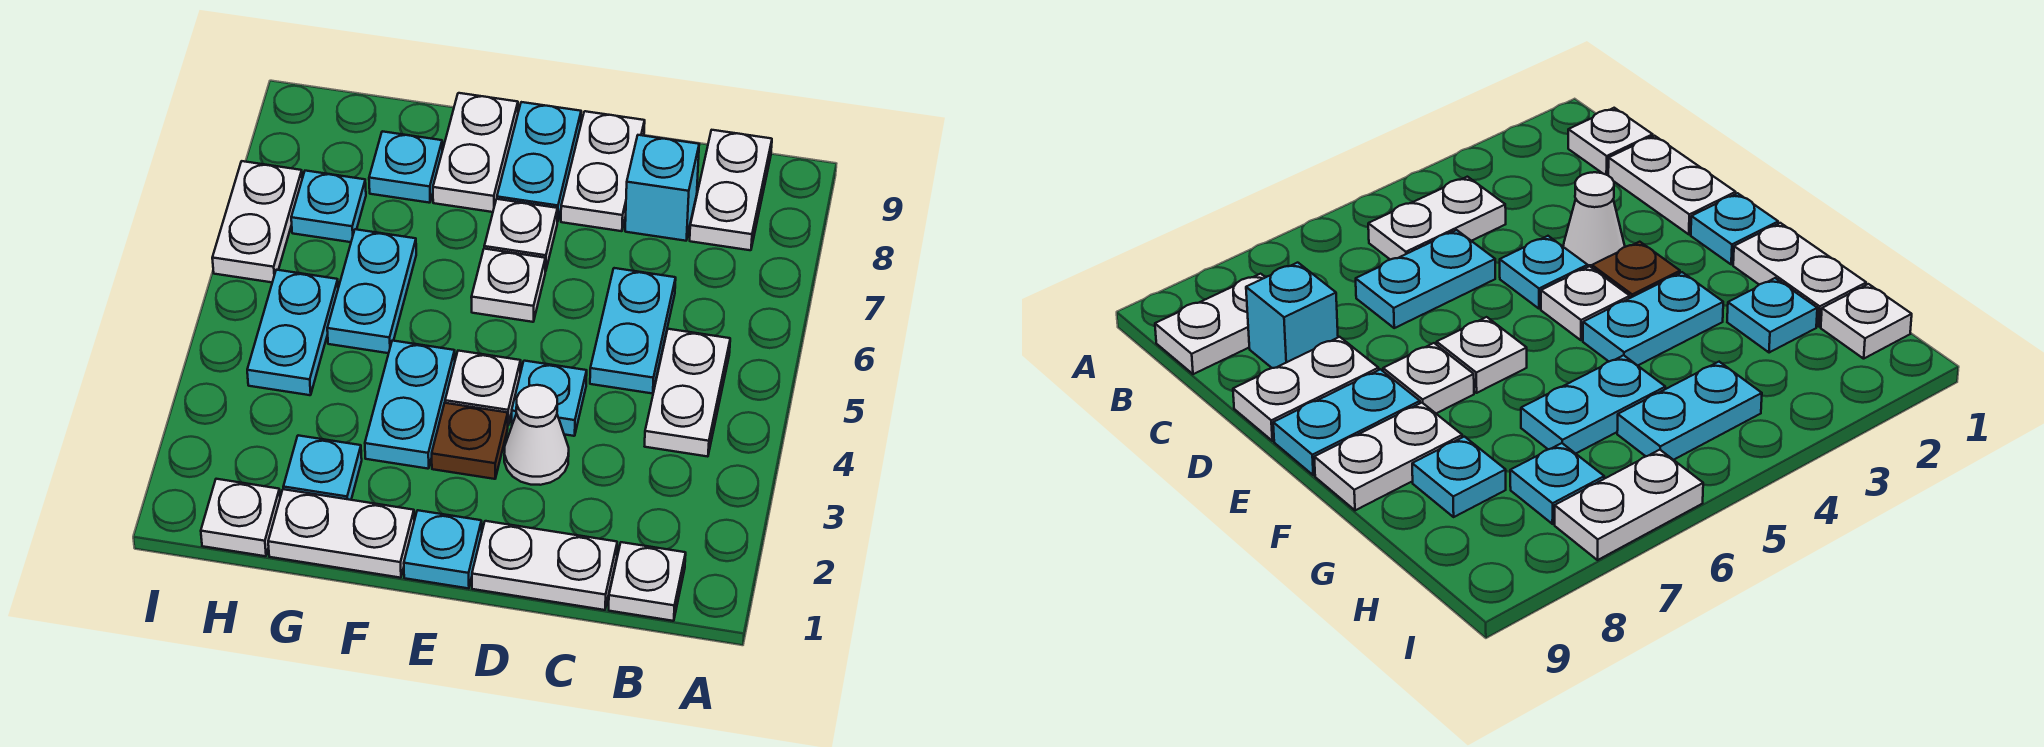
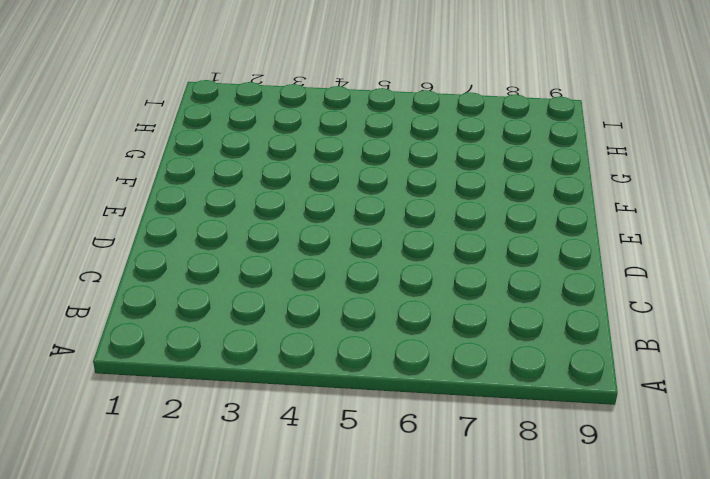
none -> white 1x1 plate [609,542,686,621]
none -> white 1x2 plate [645,329,730,457]
none -> white 1x2 plate [690,130,772,250]

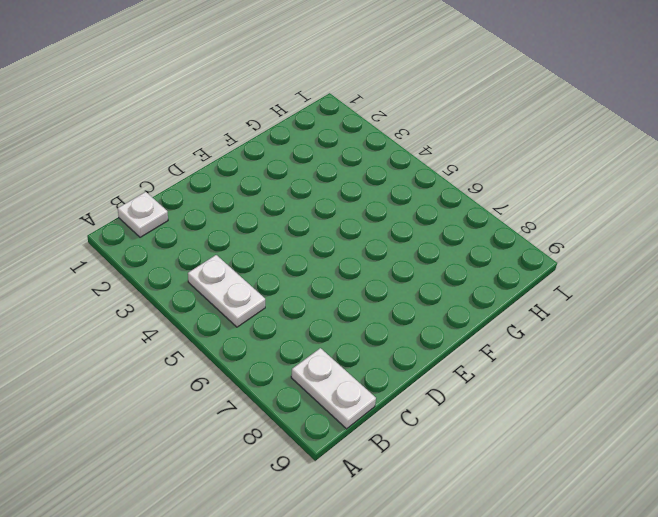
none -> white 1x2 plate [472,521,617,610]
none -> cyan 1x2 plate [590,268,676,394]
none -> cyan 1x1 brick [625,135,699,241]

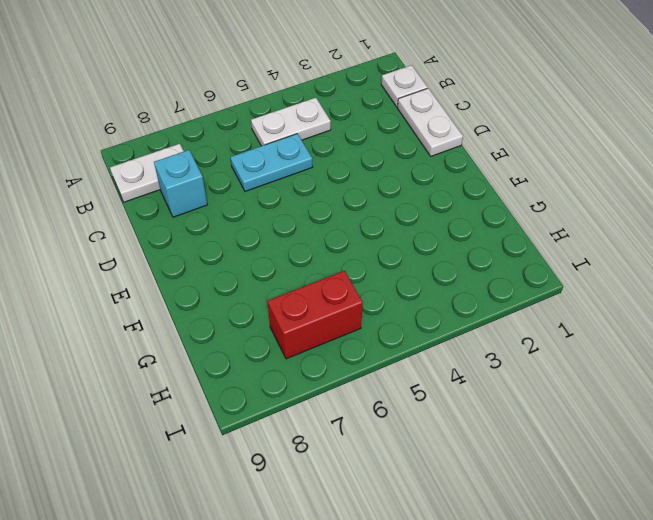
red 1x2 brick [268,271,363,359] -> cyan 1x1 plate [291,171,366,242]
none -> white 1x1 cone [504,385,569,485]
none -> cyan 1x1 plate [512,361,587,436]
none -> white 1x2 plate [561,111,645,231]

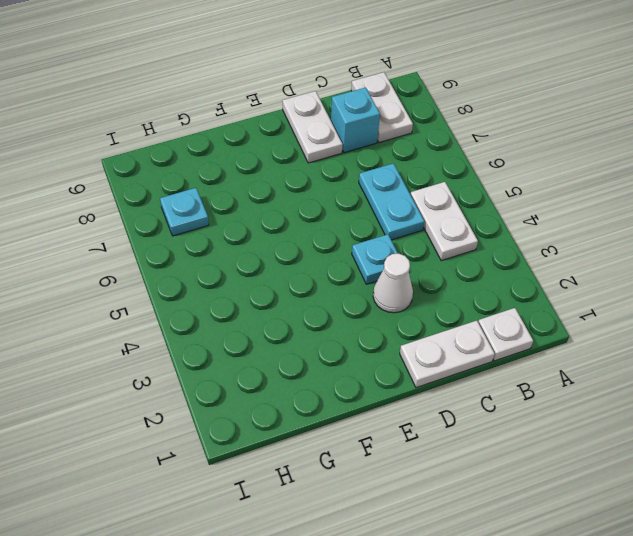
none -> cyan 1x1 plate [404,510,482,588]
none -> brown 1x1 plate [432,403,508,479]
none -> white 1x1 plate [445,351,521,425]

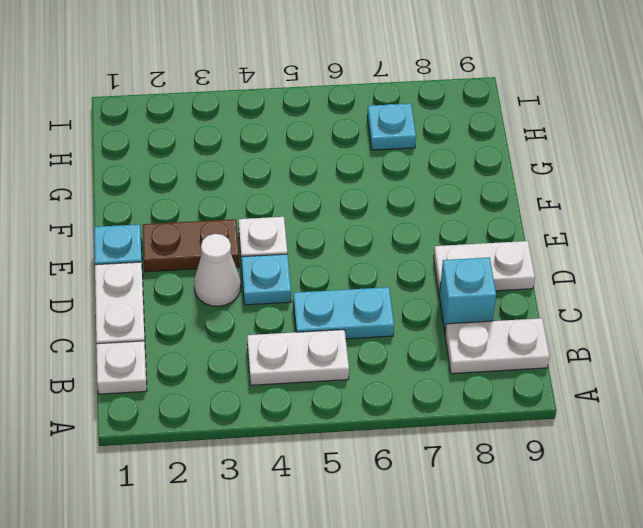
brown 1x2 plate [142,219,239,272] -> brown 1x1 plate [432,403,508,479]
none -> white 1x1 plate [471,249,545,322]
none -> white 1x1 plate [484,199,558,271]
none -> cyan 1x2 plate [497,102,581,222]

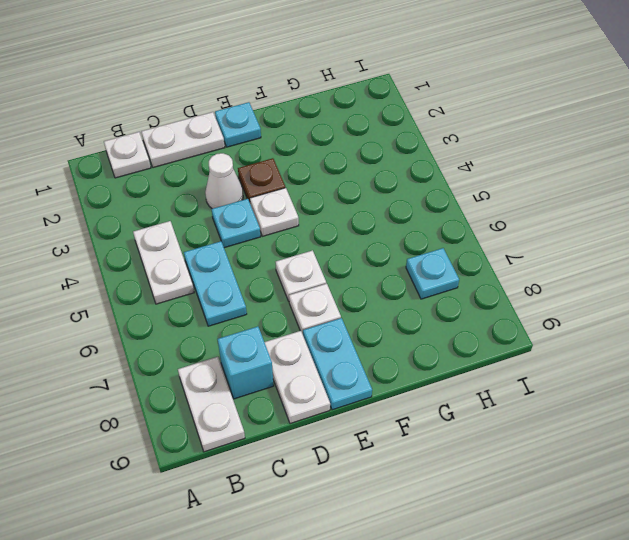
none -> white 1x2 plate [268,489,414,578]
none -> cyan 1x2 plate [365,341,455,469]
none -> white 1x2 plate [433,93,518,212]

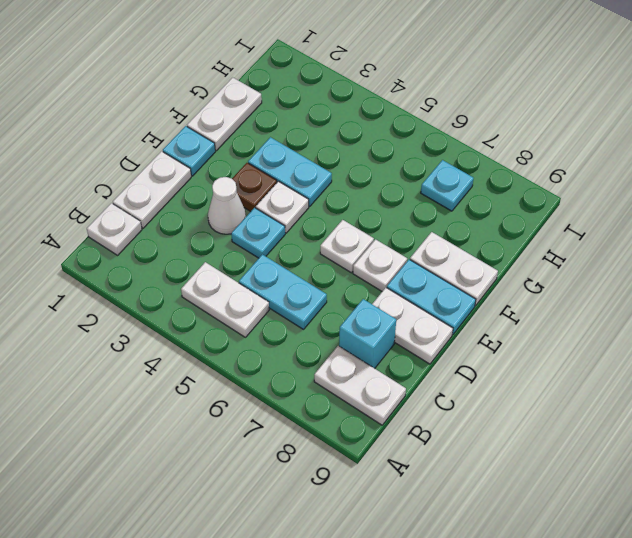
none -> cyan 1x1 plate [283,435,362,500]
none -> cyan 1x2 plate [327,229,416,353]
none -> cyan 1x1 plate [369,131,442,203]

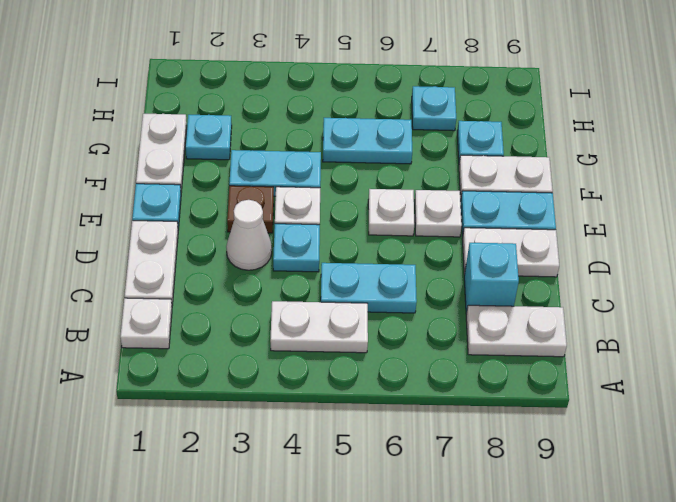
none -> white 1x1 plate [201,479,280,556]
none -> cyan 1x2 plate [247,270,338,395]
none -> white 1x2 plate [212,161,302,282]

